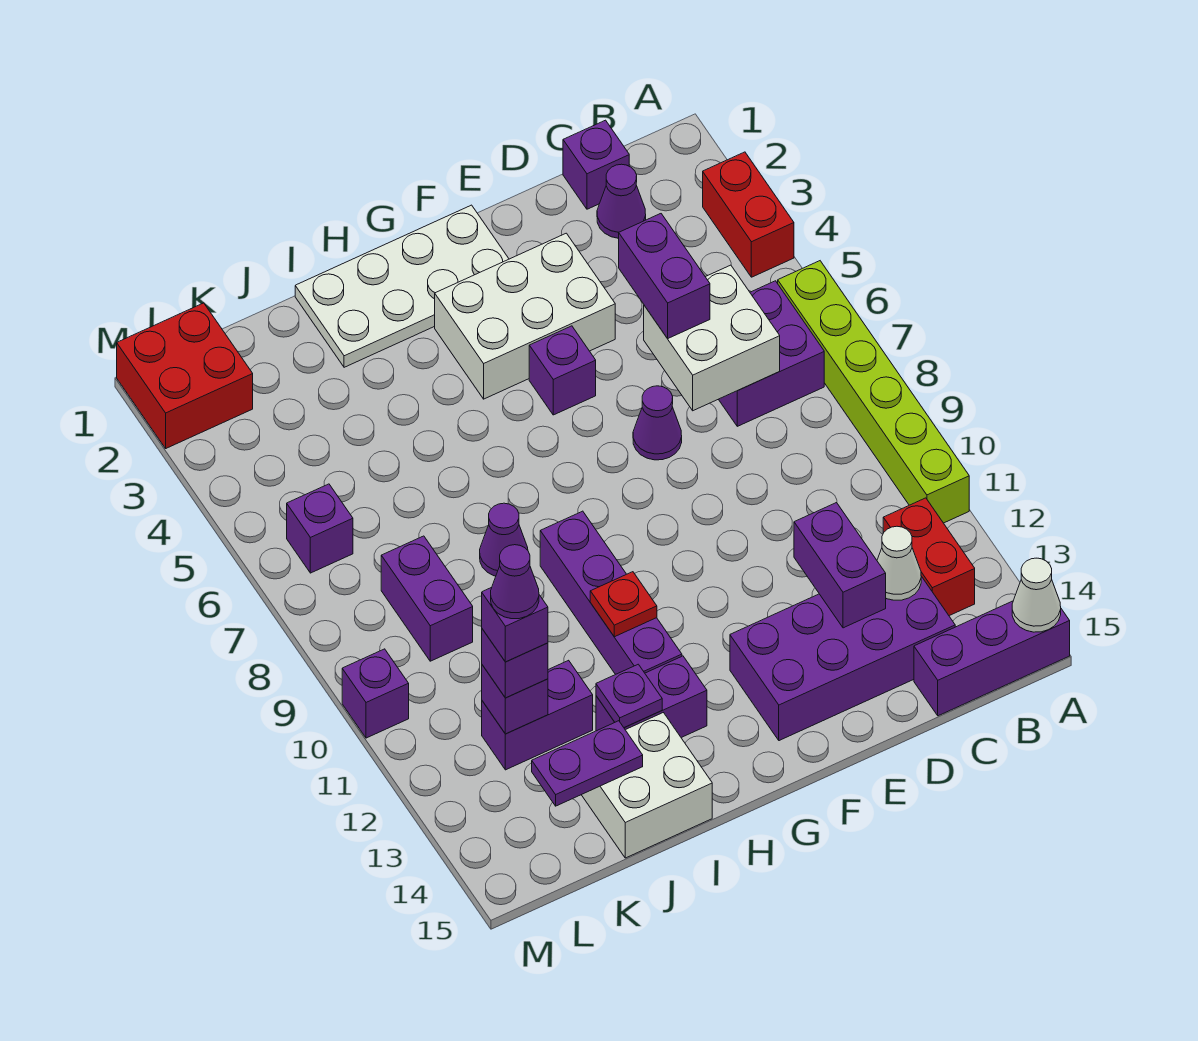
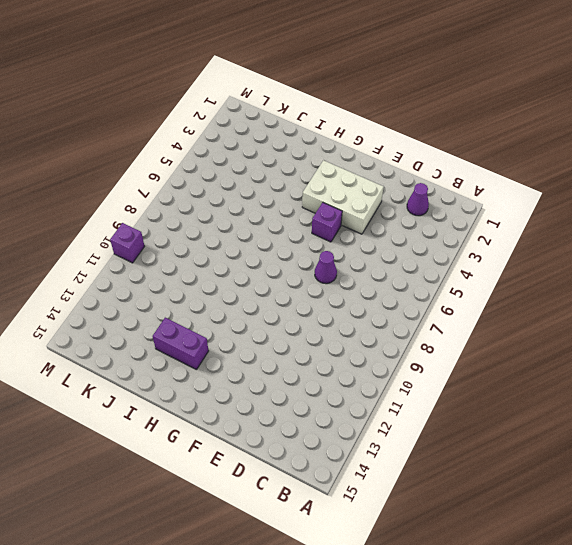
none -> red 1x2 brick [703,152,794,277]
none -> lime 1x6 brick [778,261,969,523]
none -> purple 1x3 brick [914,601,1070,716]
none -> purple 2x2 brick [719,281,824,426]

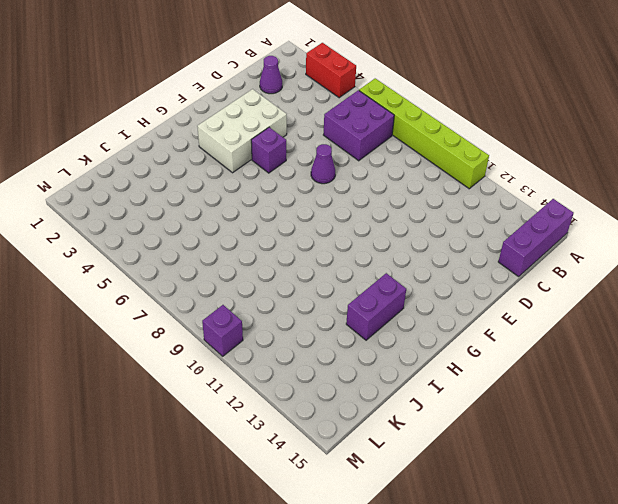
none -> red 1x2 brick [883,498,975,616]
none -> purple 1x1 brick [563,120,629,209]
none -> purple 2x4 brick [730,576,955,741]
none -> white 2x4 plate [295,205,509,367]

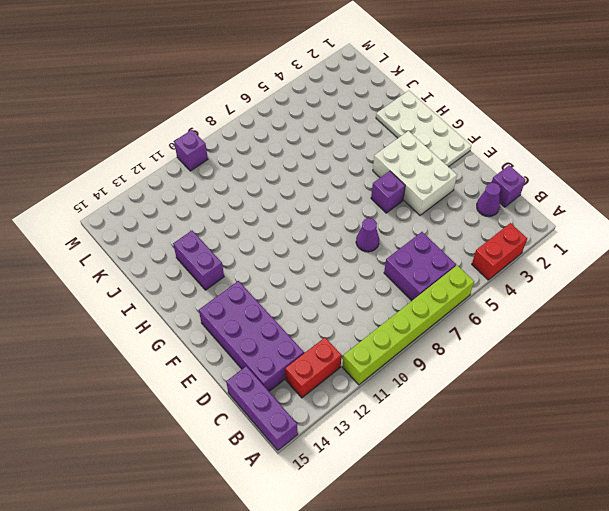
none -> purple 1x4 brick [540,511,682,674]
none -> purple 1x1 cone [480,503,528,576]
none -> white 2x2 brick [582,713,712,858]
none -> purple 1x2 brick [482,660,593,770]

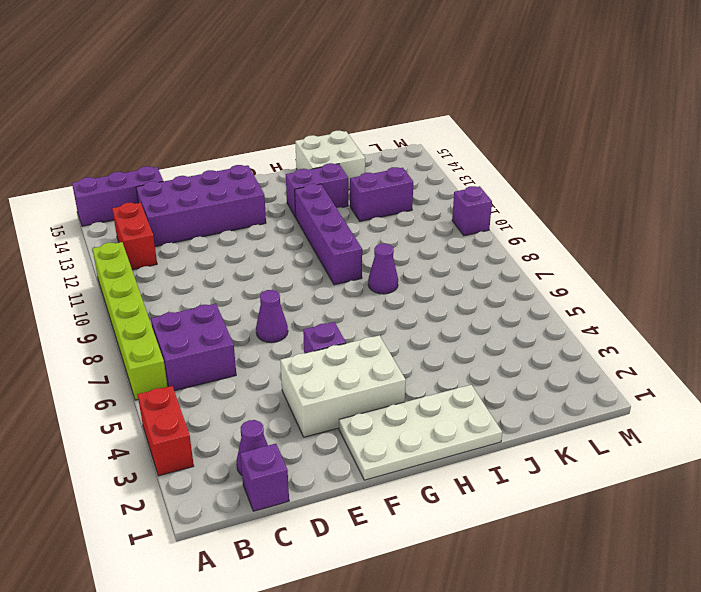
none -> purple 1x2 brick [381,536,473,661]
none -> red 2x2 brick [117,303,253,448]
none -> purple 1x1 brick [287,484,353,573]
none -> white 1x1 cone [1012,558,1061,632]

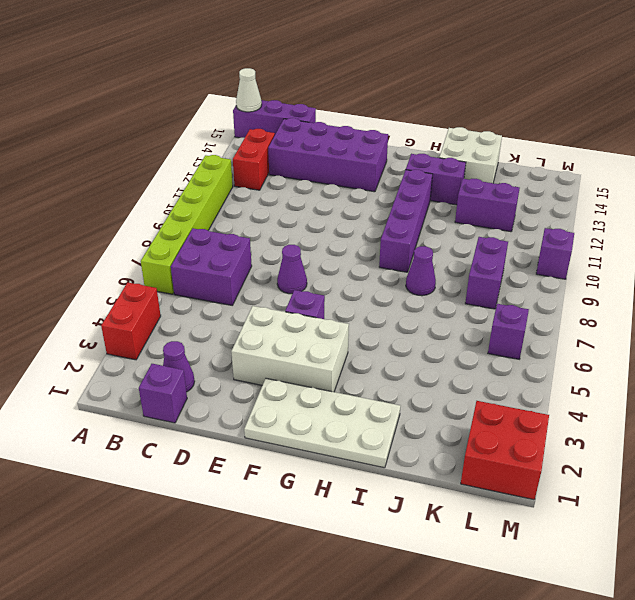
none -> white 2x2 brick [644,265,780,411]
none -> white 1x1 cone [877,526,921,600]
none -> purple 1x2 brick [794,503,886,628]
none -> red 1x1 plate [590,572,657,637]

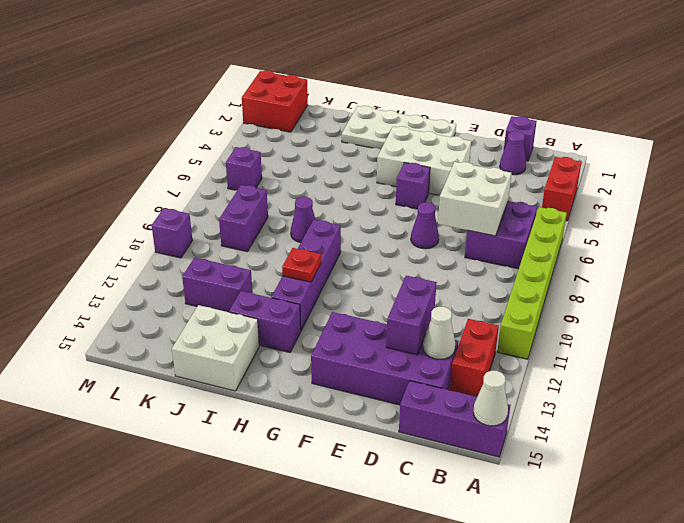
none -> purple 1x1 plate [596,664,662,728]
none -> purple 1x2 plate [532,721,643,806]
none -> purple 1x1 brick [482,665,548,734]
none -> purple 1x2 brick [619,214,710,338]

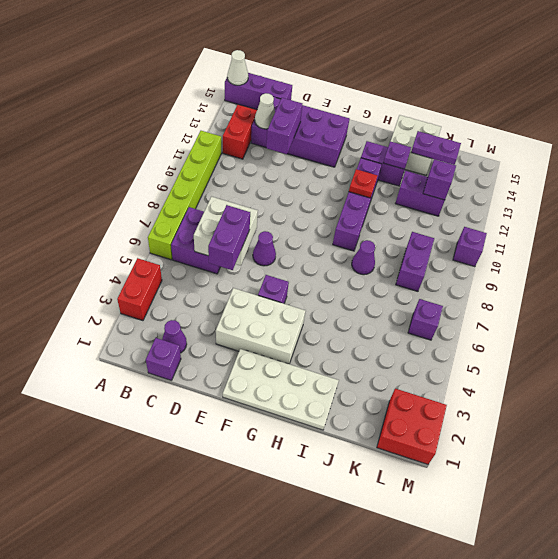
none -> purple 1x1 brick [482,629,548,698]
none -> purple 1x1 brick [482,588,548,662]
none -> purple 1x1 cone [491,545,539,619]

